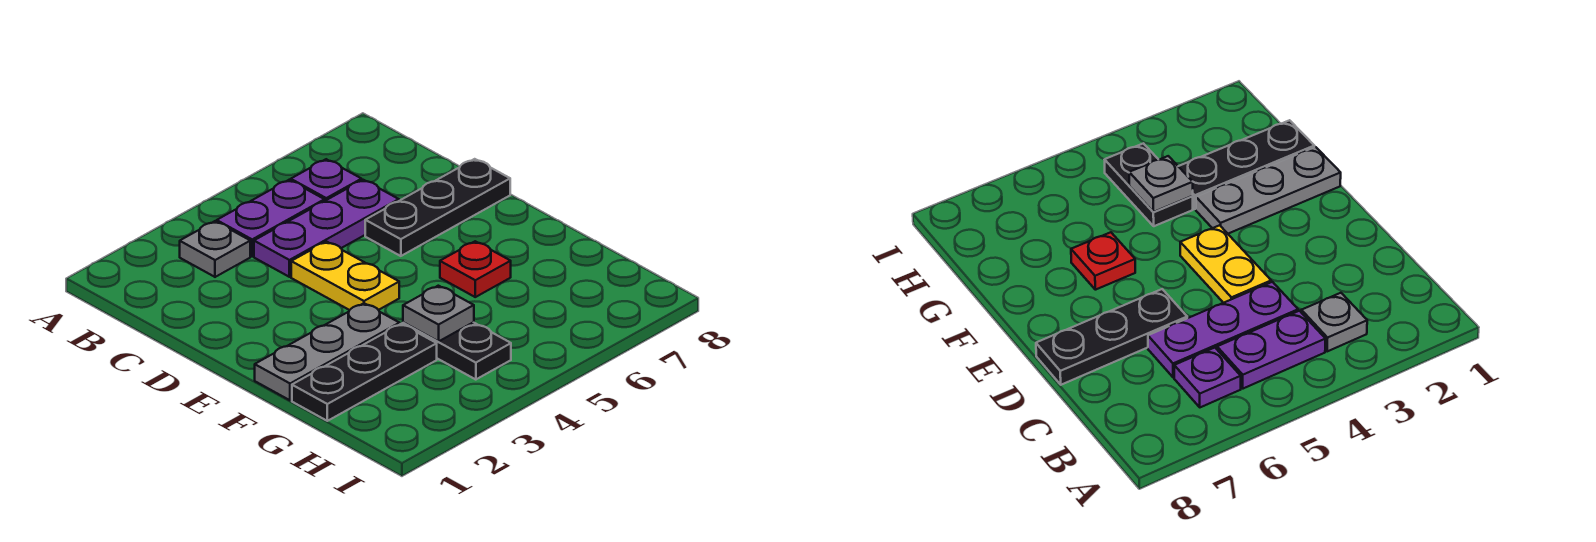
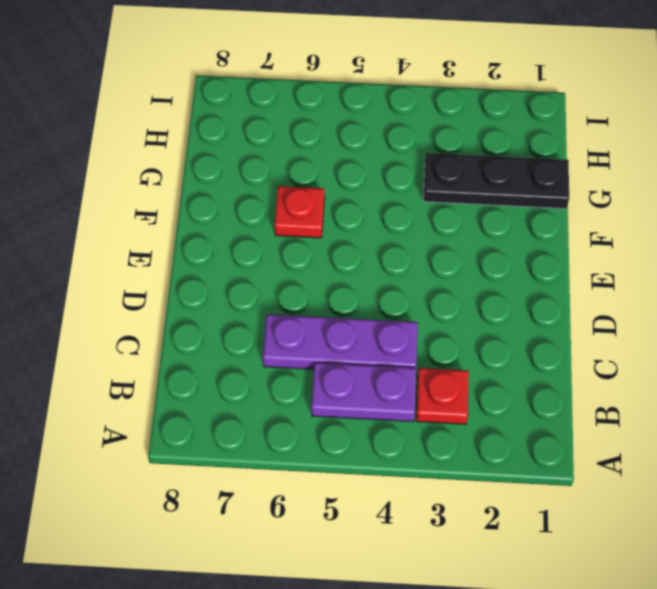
red 1x1 plate [416,368,469,424] -> grey 1x1 plate [180,221,250,277]
none -> purple 1x1 plate [291,159,362,201]
none -> yellow 1x2 plate [291,242,399,310]

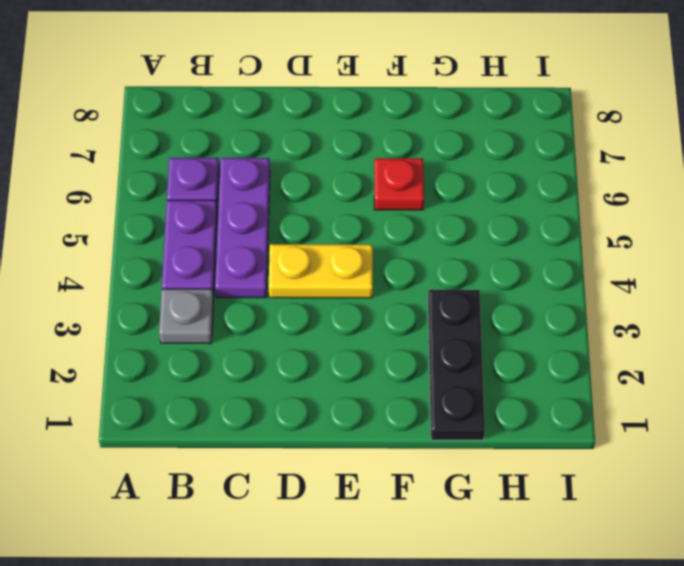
none -> black 1x3 plate [365,159,510,256]
none -> grey 1x3 plate [255,303,400,400]

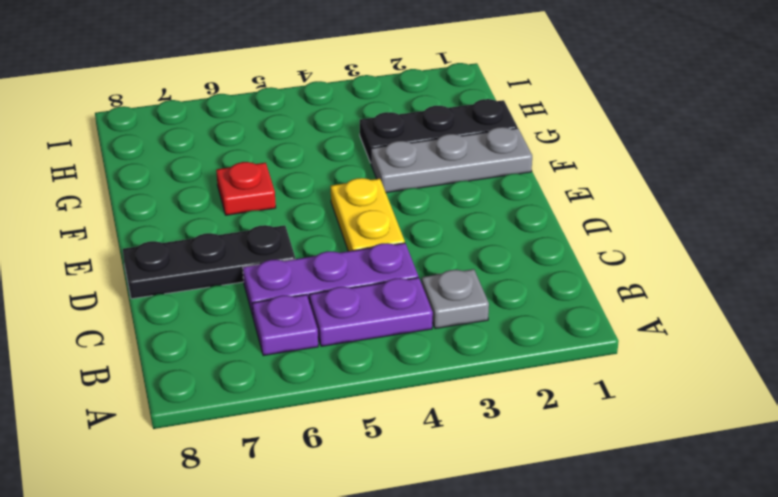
none -> black 1x2 plate [403,322,511,380]
none -> grey 1x1 plate [403,286,474,341]

